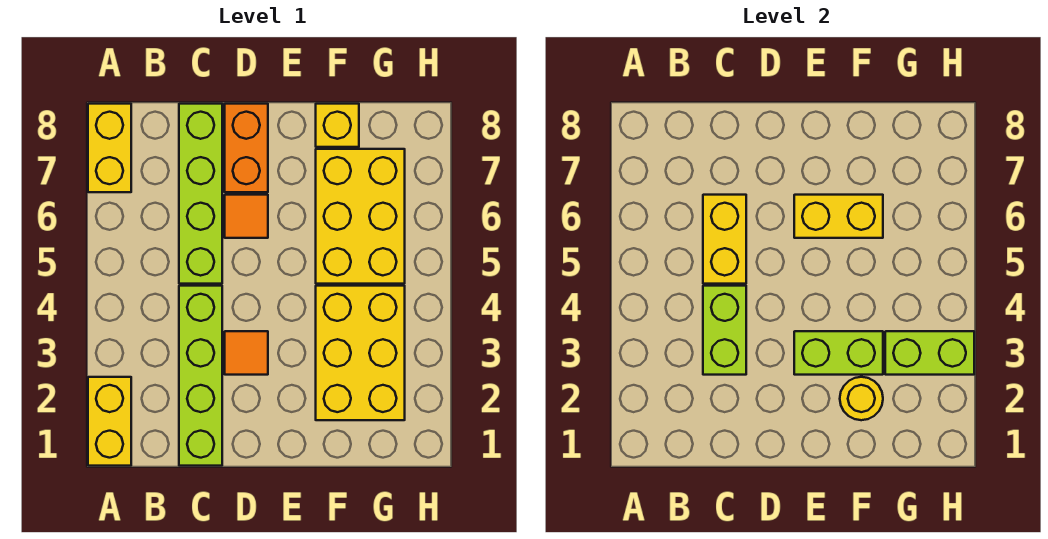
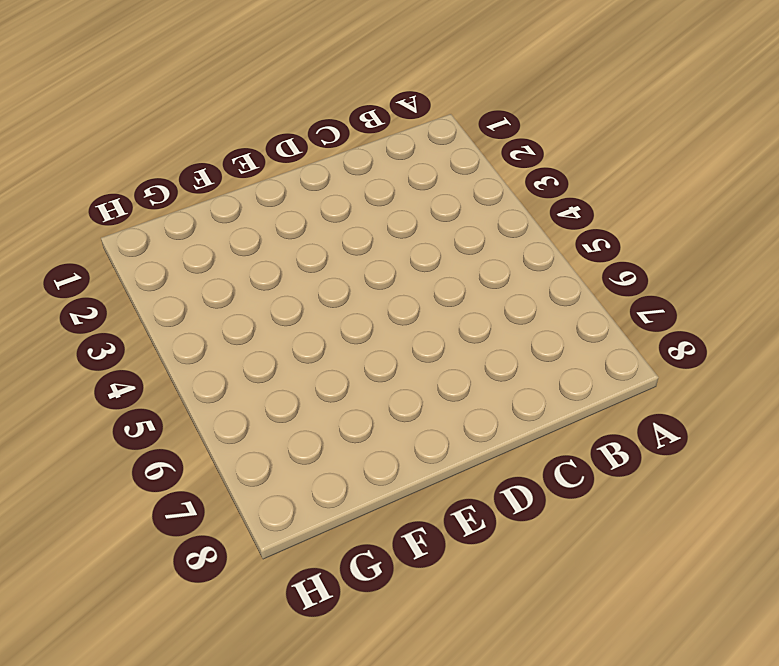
none -> yellow 1x2 brick [88,377,131,466]
none -> yellow 1x2 brick [88,104,131,192]
none -> lime 1x4 brick [179,286,222,466]

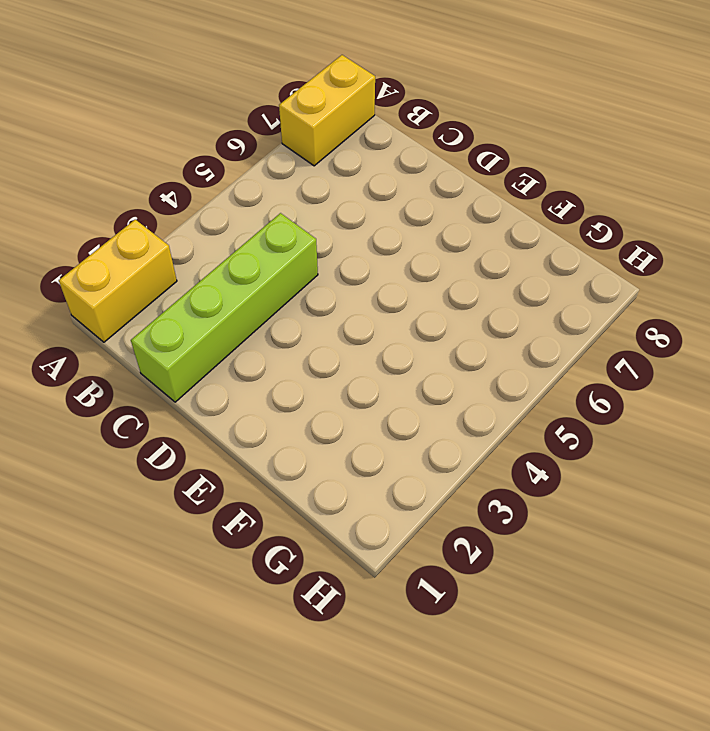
none -> lime 1x4 brick [179,104,222,284]
none -> orange 1x1 tile [225,331,268,375]
none -> orange 1x1 tile [225,195,268,238]

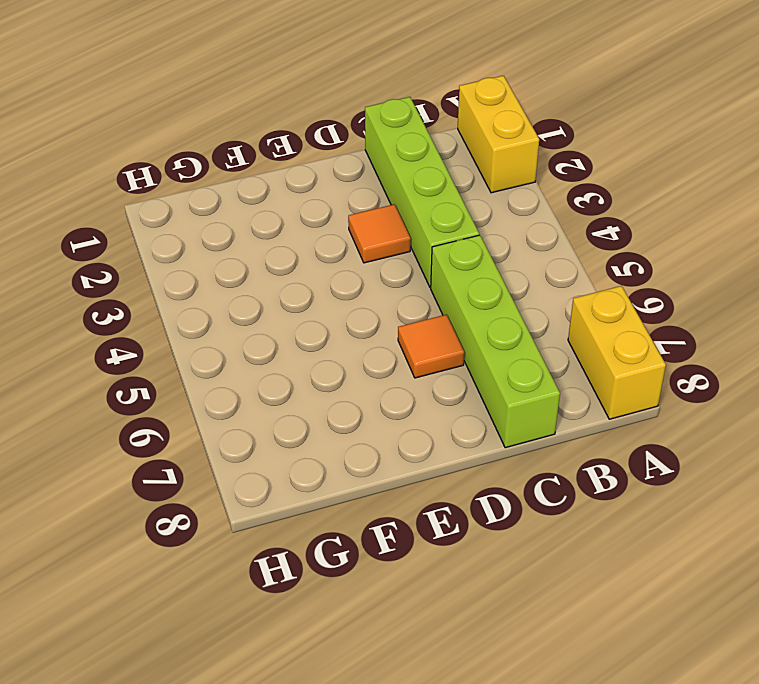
none -> orange 1x2 brick [225,104,268,192]
none -> yellow 2x3 brick [316,286,405,420]
none -> yellow 2x3 brick [316,149,405,284]

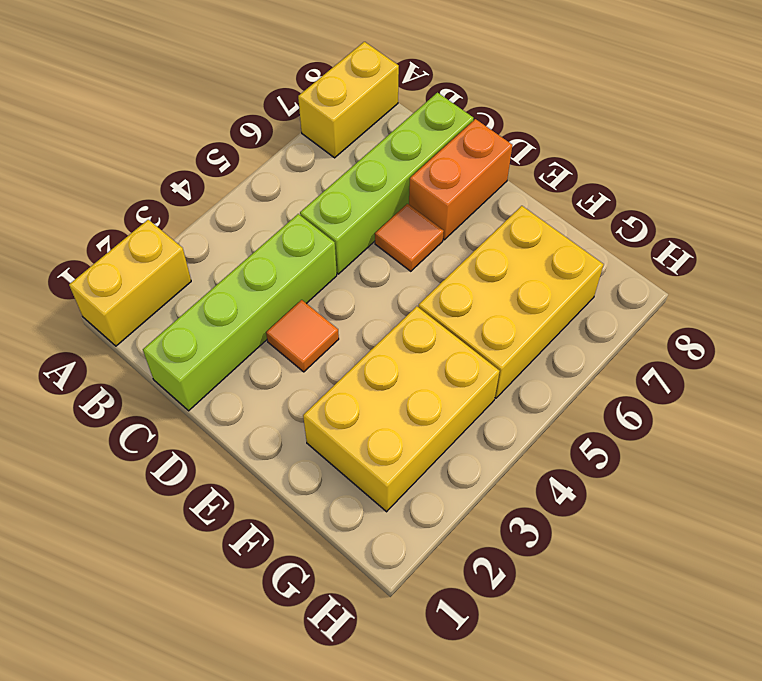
none -> yellow 1x1 brick [316,104,359,147]
none -> lime 1x2 brick [703,286,746,375]
none -> yellow 1x2 brick [703,195,746,284]

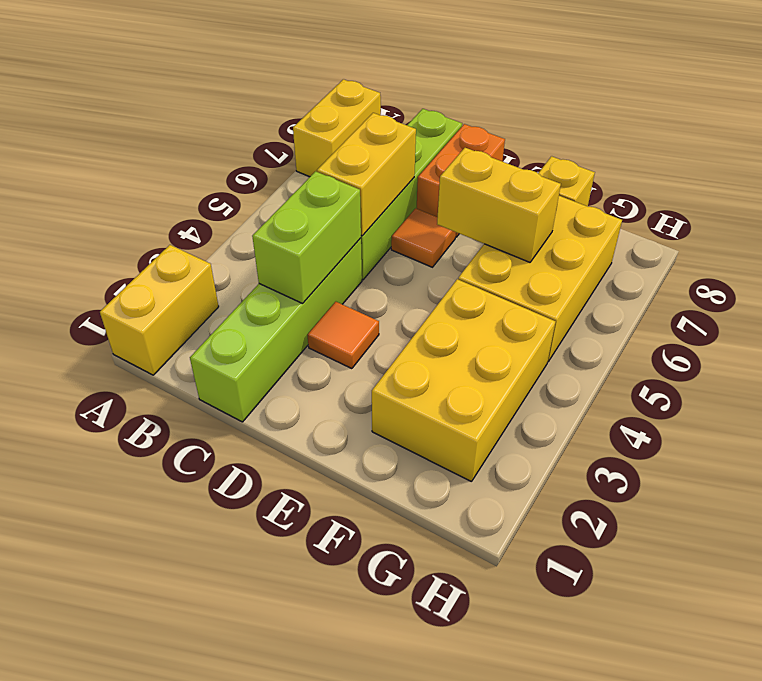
none -> lime 1x2 brick [794,331,883,375]
none -> yellow 1x1 round brick [840,377,883,420]
none -> lime 1x2 brick [885,331,974,375]

